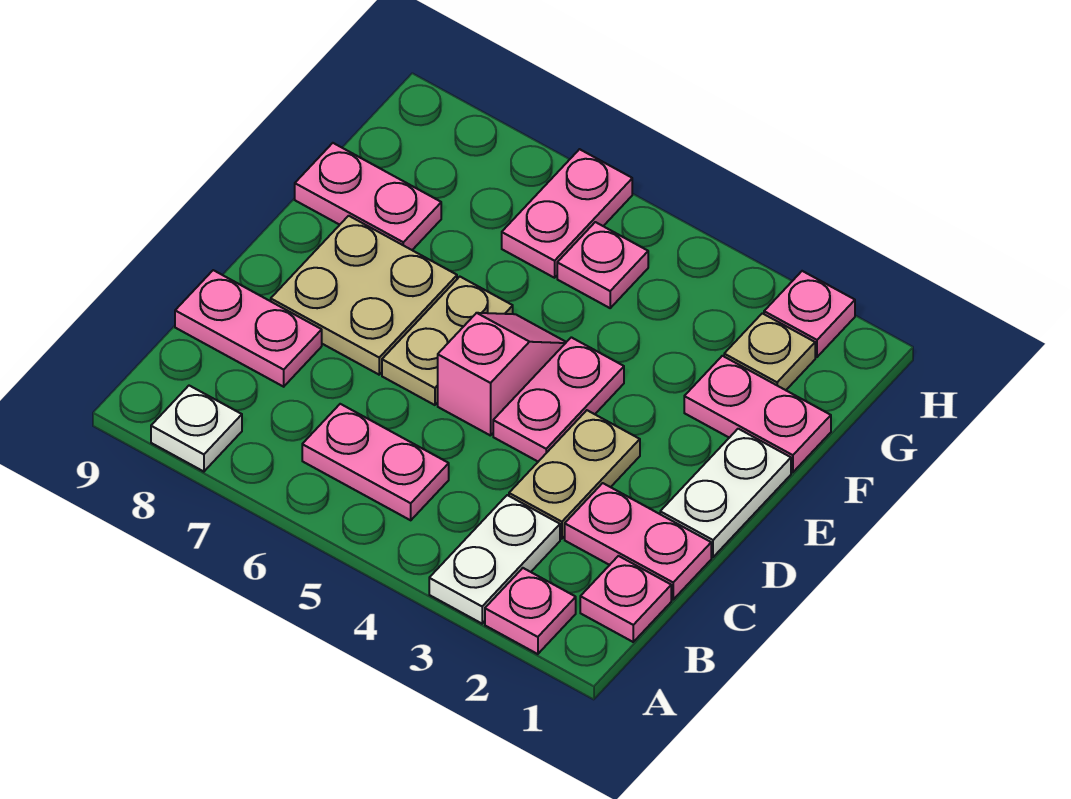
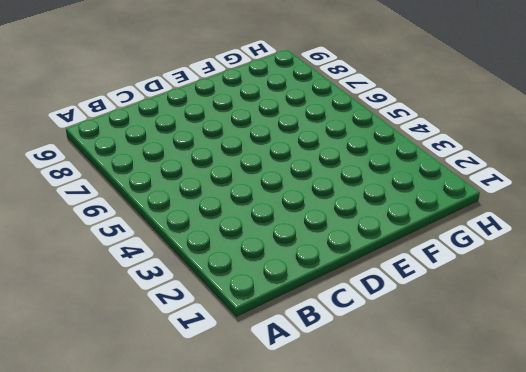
none -> pink 1x1 plate [485,568,576,654]
none -> white 1x2 plate [429,495,560,624]
none -> white 1x1 plate [151,386,242,472]

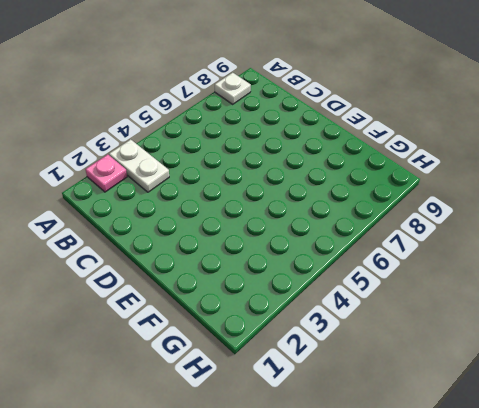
none -> pink 1x1 plate [580,556,671,642]
none -> pink 1x2 plate [302,404,449,520]
none -> pink 1x2 plate [565,483,711,599]

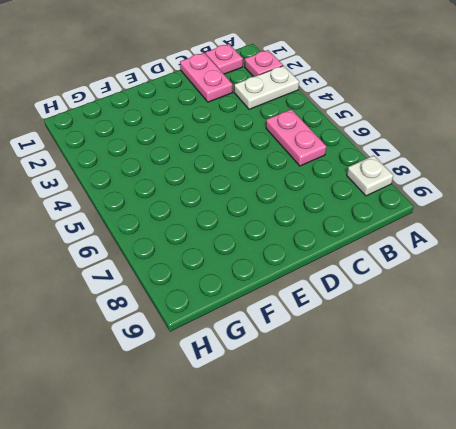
none -> tan 1x2 plate [509,410,640,539]
none -> pink 1x2 plate [175,270,322,387]
none -> white 1x2 plate [660,429,791,557]

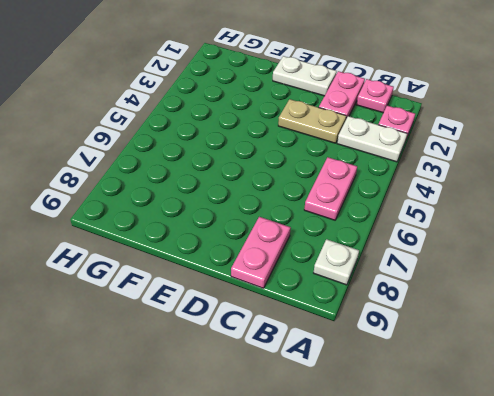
none -> pink 1x2 plate [493,337,624,462]
none -> pink 1x2 slope [438,313,566,436]
none -> tan 1x2 plate [382,277,513,405]

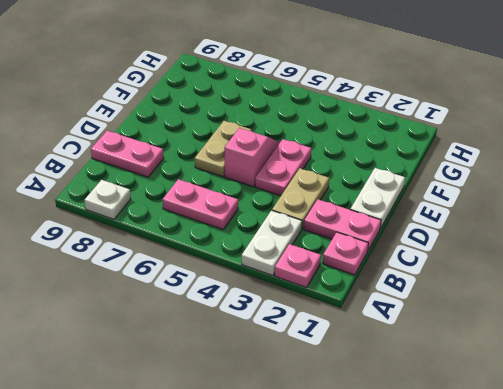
none -> tan 2x2 plate [271,216,457,375]
none -> pink 1x2 plate [684,356,831,472]
none -> pink 1x2 plate [295,143,441,250]

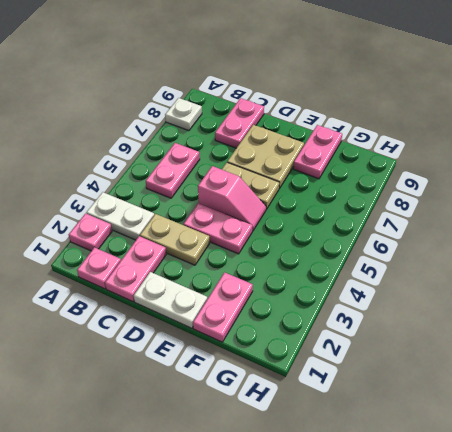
none -> tan 1x1 plate [724,313,815,390]
none -> pink 1x1 plate [557,222,648,308]
none -> pink 1x2 plate [502,149,632,278]

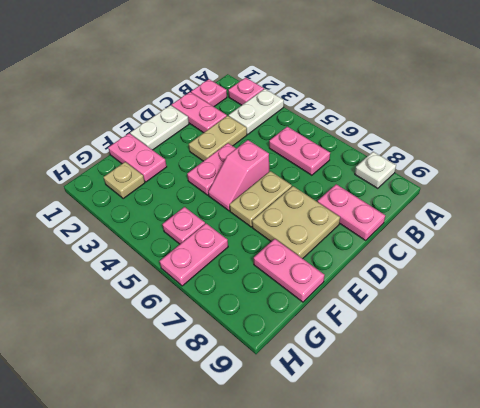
none -> pink 1x1 plate [764,271,855,357]

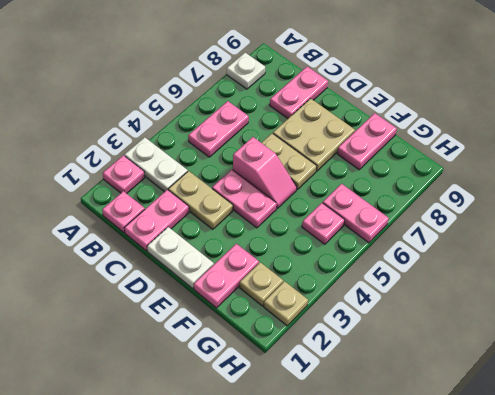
tan 1x1 plate [264,281,308,326] -> pink 1x1 plate [764,271,855,357]

